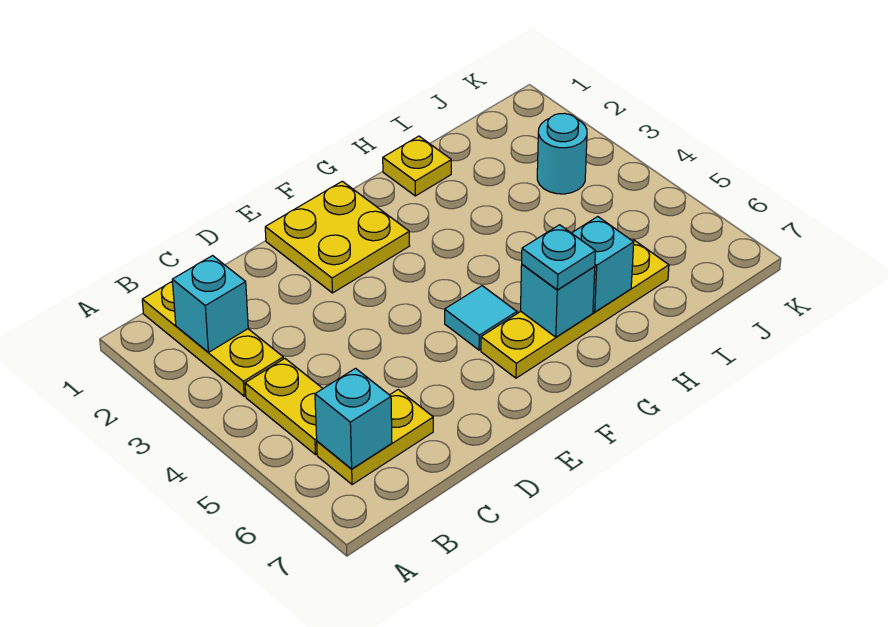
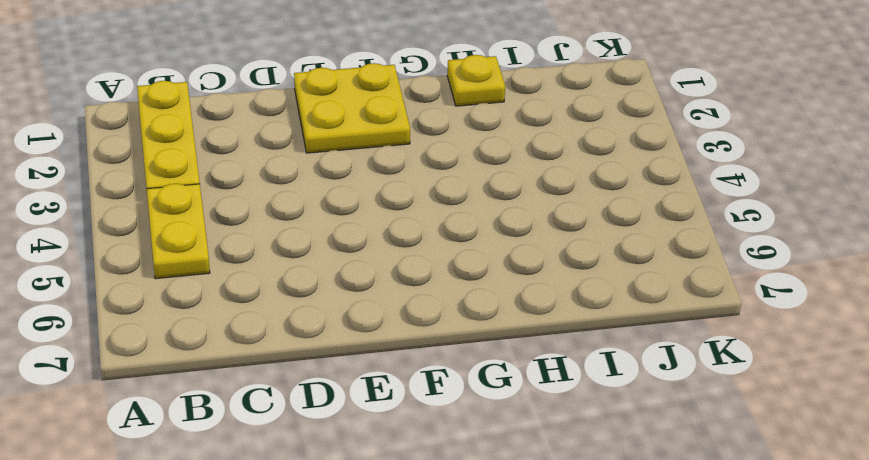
none -> yellow 1x2 plate [317,390,433,485]
none -> cyan 1x1 tile [445,286,517,350]
none -> yellow 1x4 plate [481,240,669,378]

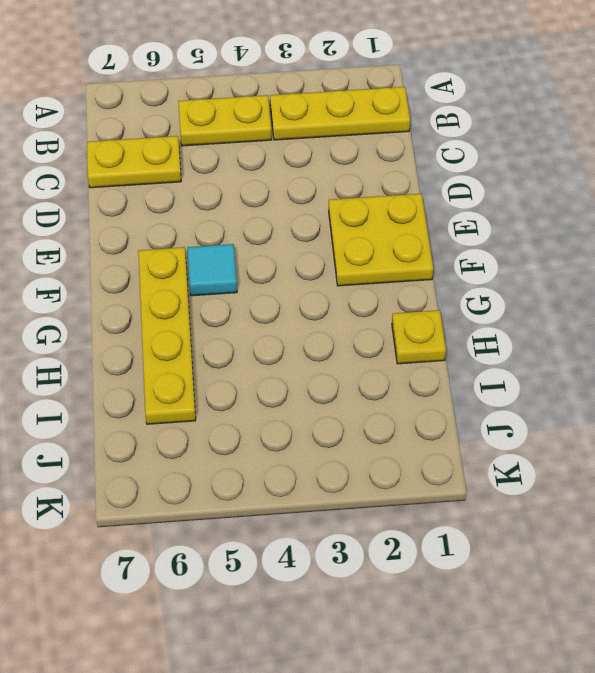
yellow 1x2 plate [87,136,181,188] -> yellow 1x2 plate turned to [317,390,433,485]
none -> cyan 1x1 round brick [537,113,587,194]
none -> cyan 1x1 brick [172,256,248,352]
none -> cyan 1x1 brick [315,368,392,469]

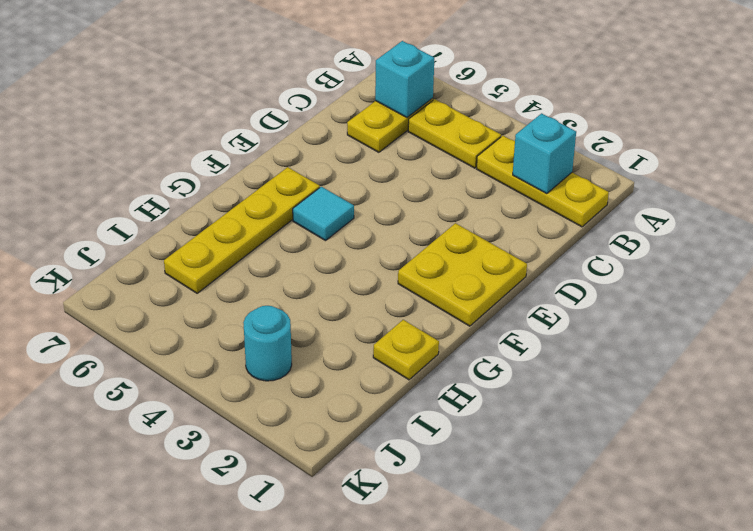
none -> cyan 1x1 brick [521,264,595,337]
none -> cyan 1x1 brick [572,217,634,312]
none -> cyan 1x1 plate [522,225,596,290]

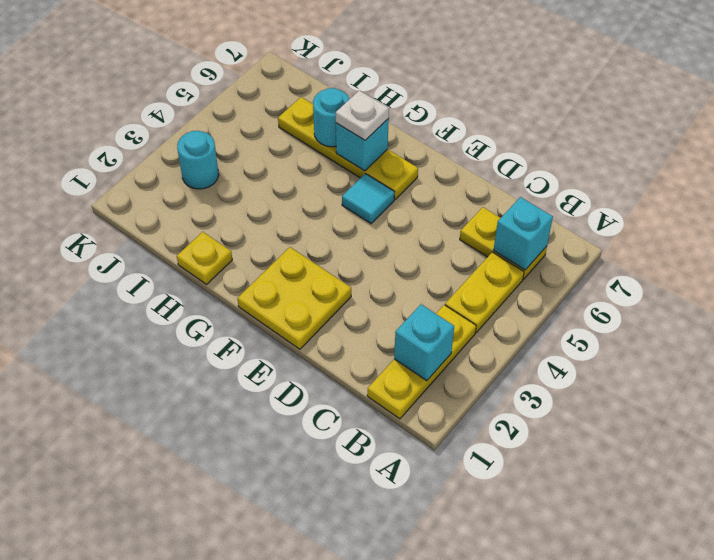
white 1x1 plate [336,90,389,140] -> cyan 1x1 plate [522,225,596,290]
cyan 1x1 round brick [313,88,349,147] -> cyan 1x1 brick [572,217,634,312]

